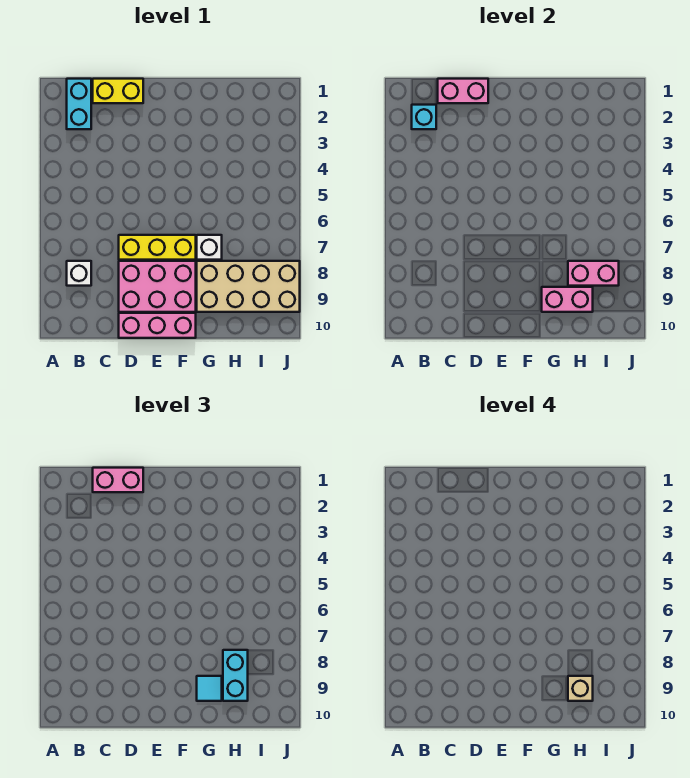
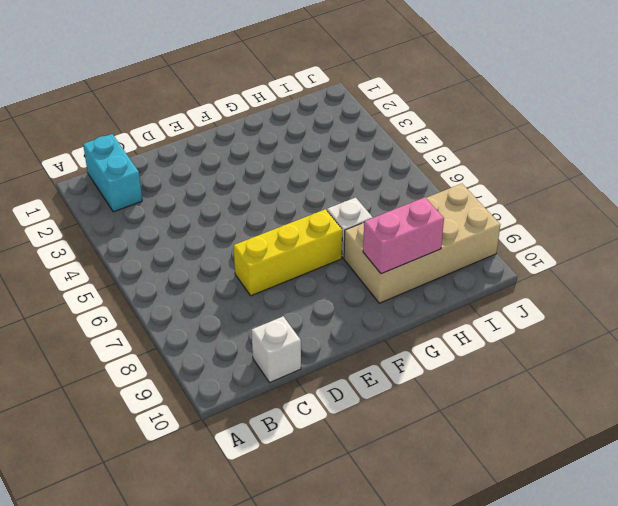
white 1x1 brick [252,316,301,382] -> white 1x1 brick moved to [67,261,91,286]
none -> yellow 1x2 brick [93,79,143,103]
none -> pink 2x3 brick [119,261,196,312]
none -> pink 1x3 brick [119,313,196,338]

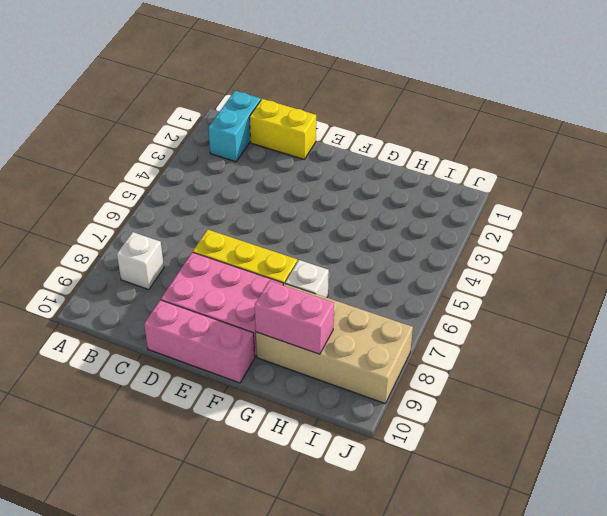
none -> cyan 1x1 brick [412,105,436,129]
none -> pink 1x2 brick [438,79,488,103]
none -> pink 1x2 brick [568,261,619,286]

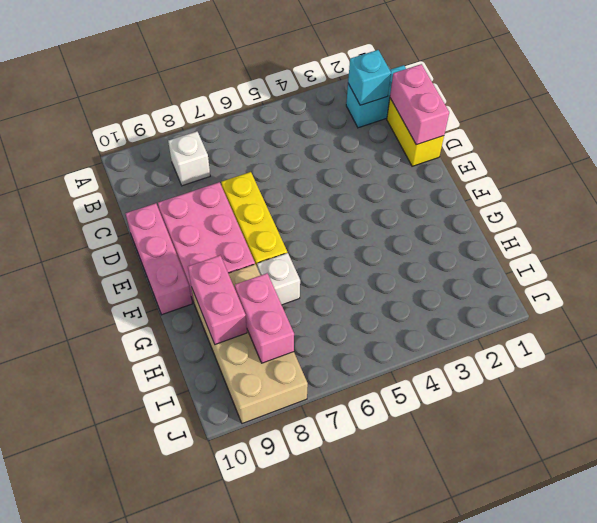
none -> pink 1x2 brick [93,468,143,492]
none -> cyan 1x1 tile [197,676,222,701]
none -> cyan 1x2 brick [223,650,248,701]

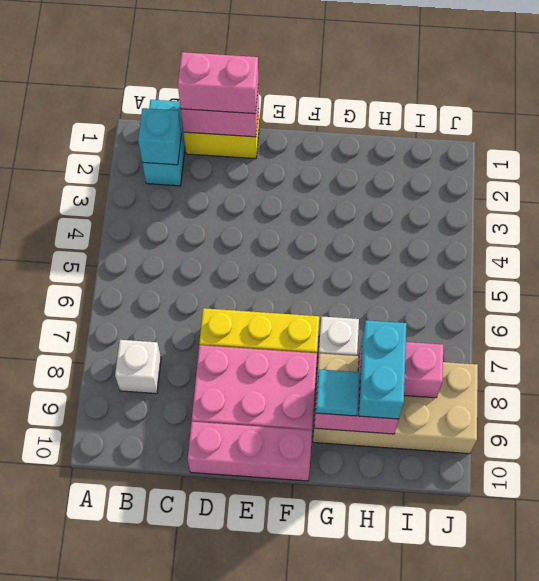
none -> tan 1x1 brick [568,676,593,701]

